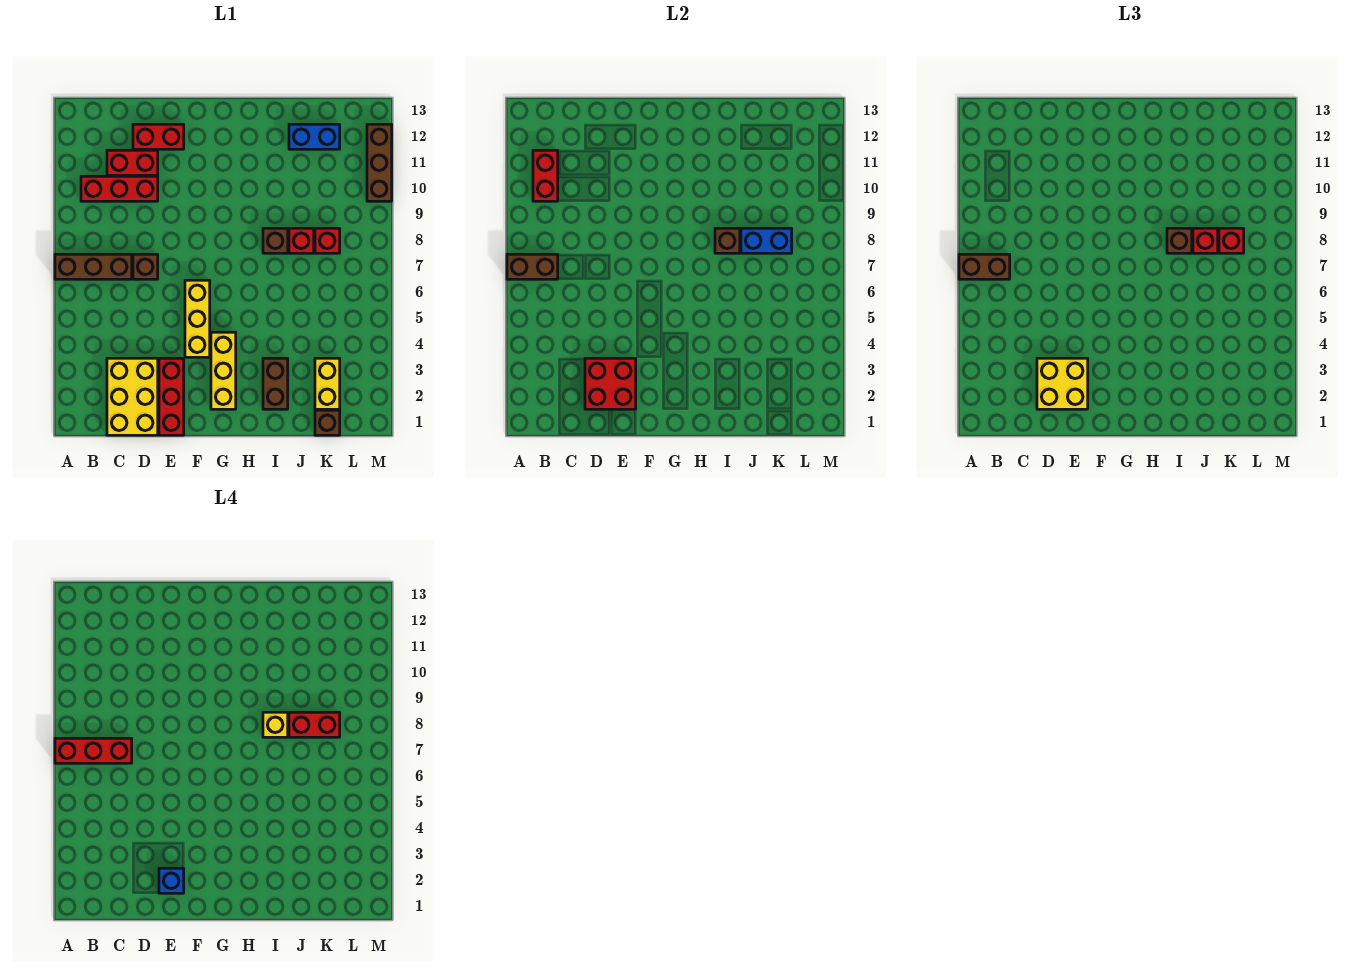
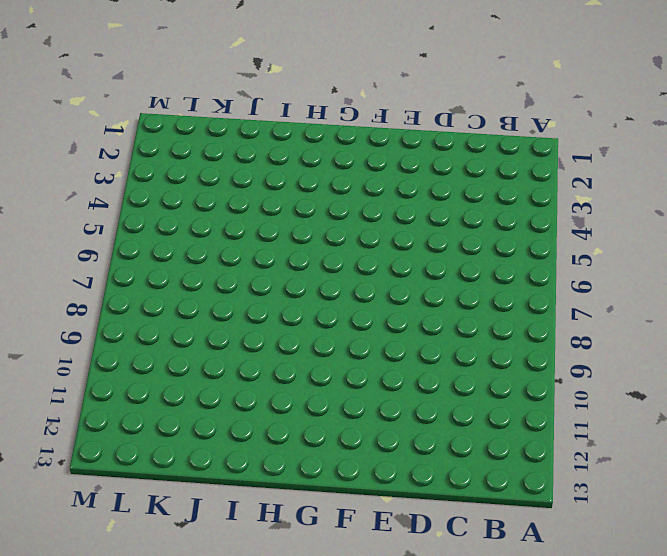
none -> brown 1x3 brick [55,254,132,279]
none -> red 1x3 brick [81,176,158,201]
none -> yellow 2x3 brick [107,358,158,435]
none -> red 1x2 brick [107,150,158,175]

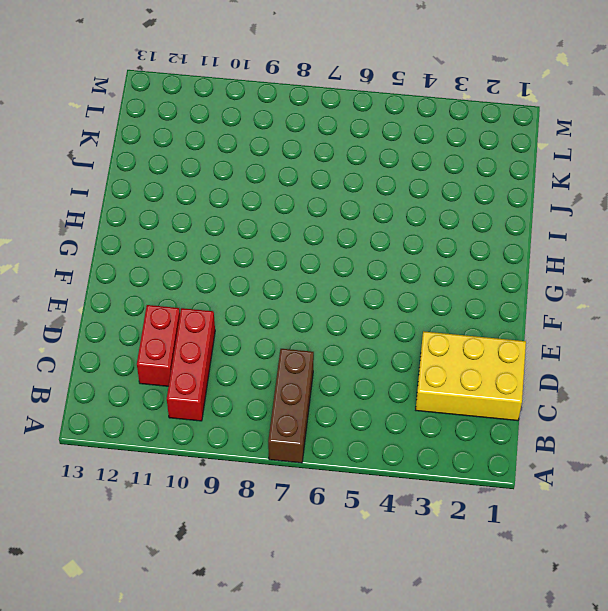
none -> brown 1x1 brick [133,254,158,279]
none -> red 1x2 brick [133,124,184,149]
none -> red 1x3 brick [159,358,184,435]
none -> yellow 1x3 brick [185,280,210,357]

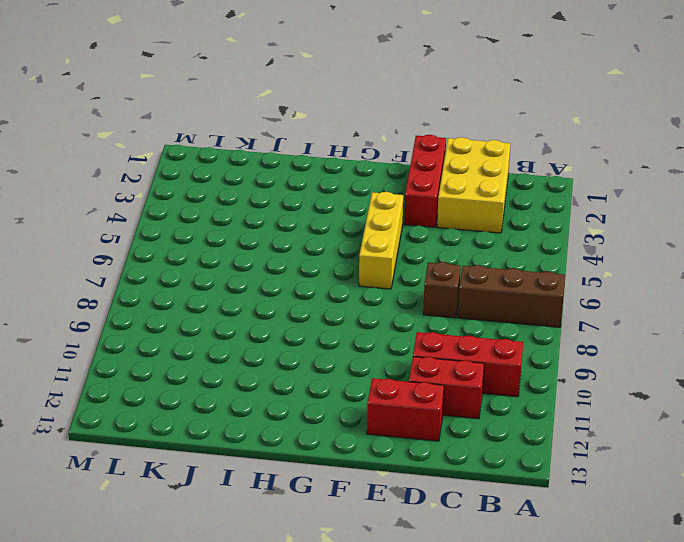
none -> yellow 1x3 brick [211,332,236,409]
none -> brown 1x2 brick [263,358,288,409]
none -> brown 1x1 brick [263,228,288,253]
none -> red 1x1 brick [289,228,314,253]

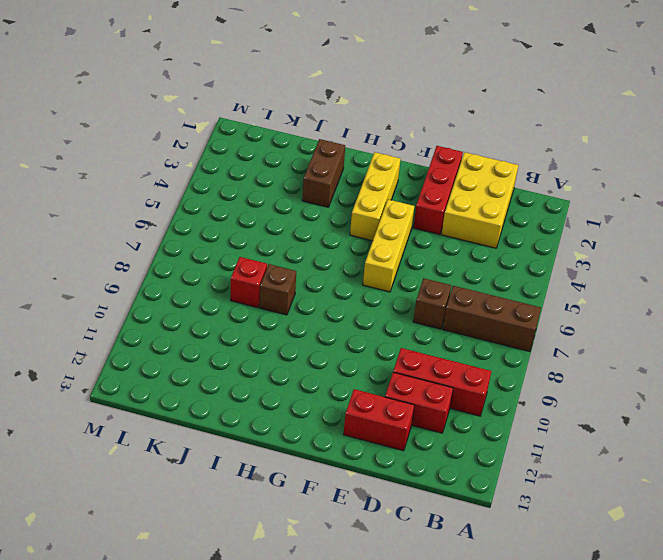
none -> blue 1x2 brick [289,124,340,149]
none -> brown 1x1 brick [315,410,340,435]
none -> yellow 1x2 brick [315,358,340,409]
none -> red 1x1 brick [315,228,340,253]

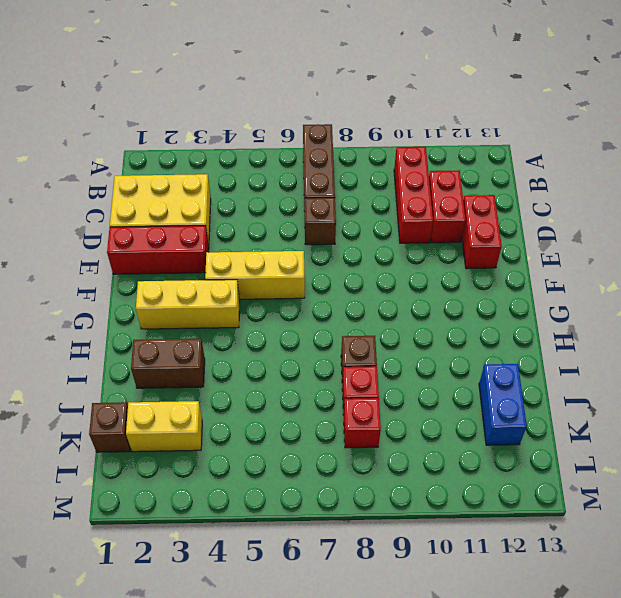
none -> brown 1x3 brick [367,124,392,201]
none -> brown 1x2 brick [507,254,558,279]
none -> red 1x2 brick [533,150,558,201]
none -> red 2x2 brick [585,358,636,409]

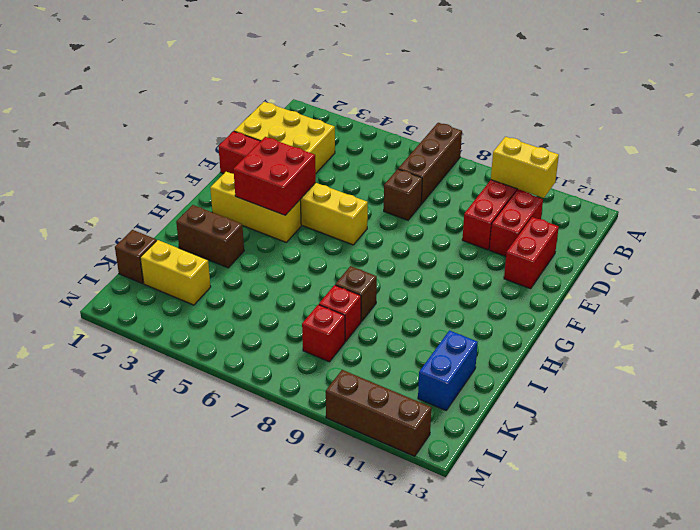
yellow 1x2 brick [491,137,559,198] -> red 1x2 brick [533,150,558,201]
red 2x2 brick [233,137,316,215] -> red 2x2 brick moved to [585,358,636,409]
none -> brown 1x2 brick [507,254,558,279]
none -> brown 1x1 brick [715,228,740,253]
none -> blue 1x2 brick [741,228,792,253]
none -> brown 1x2 brick [959,254,1010,279]

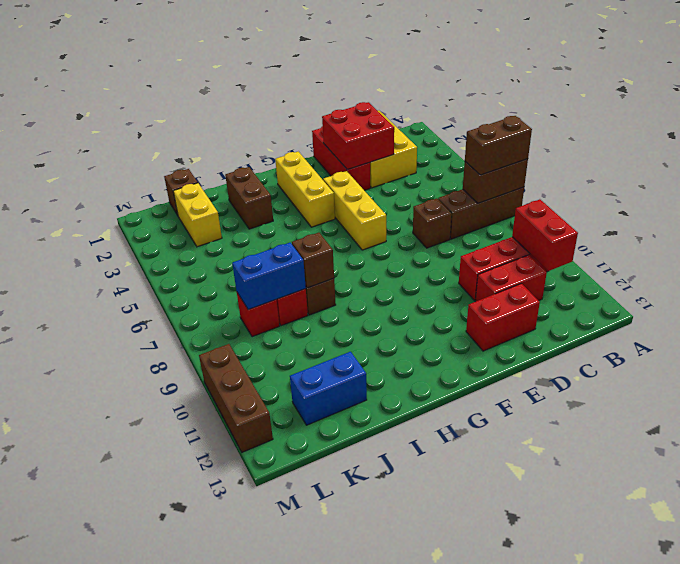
none -> yellow 2x2 brick [1037,358,1088,409]
none -> brown 1x1 brick [1167,228,1192,253]
none -> red 1x1 brick [1193,228,1218,253]
none -> red 1x1 brick [1219,228,1244,253]

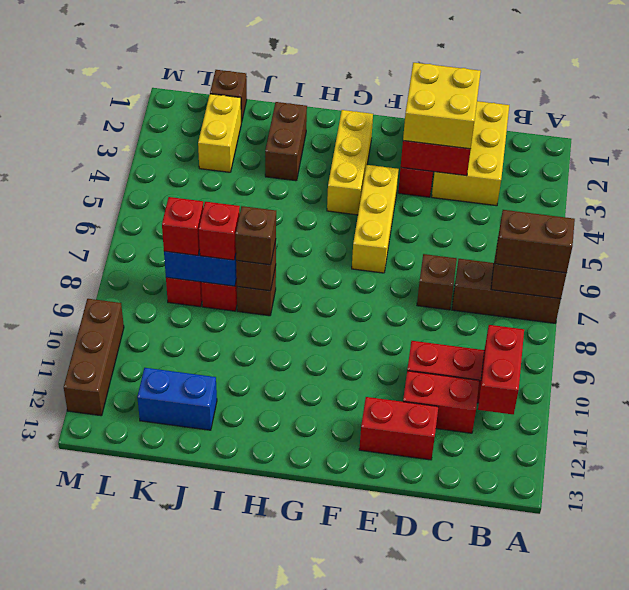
none -> red 1x3 brick [55,738,132,763]
none -> blue 1x1 brick [159,868,184,893]
none -> yellow 1x1 brick [263,712,288,737]
none -> red 1x2 brick [289,712,340,737]

